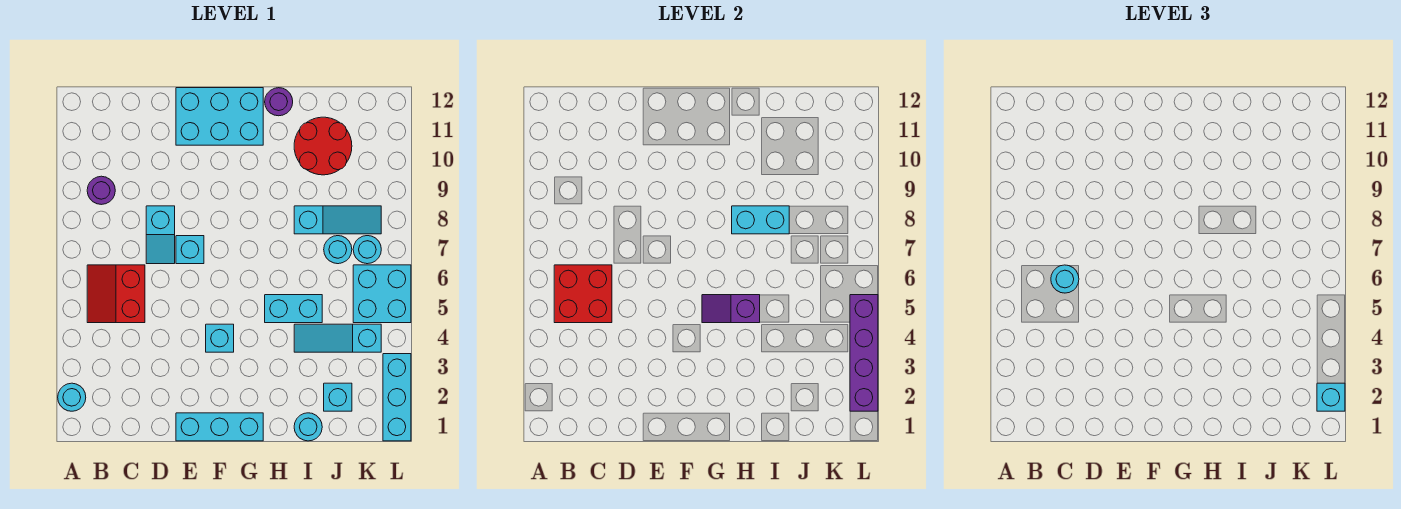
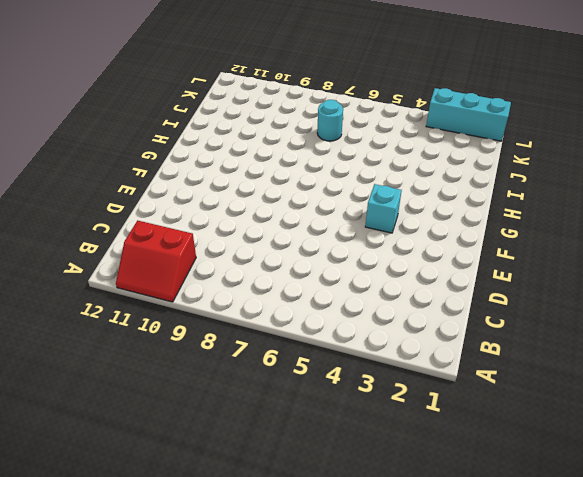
red 2x2 slope [116,220,196,302] -> red 2x2 slope moved to [87,265,145,323]
none -> cyan 1x1 round brick [58,383,86,411]
none -> purple 1x1 round brick [87,176,115,205]
none -> cyan 1x2 slope [146,206,175,264]

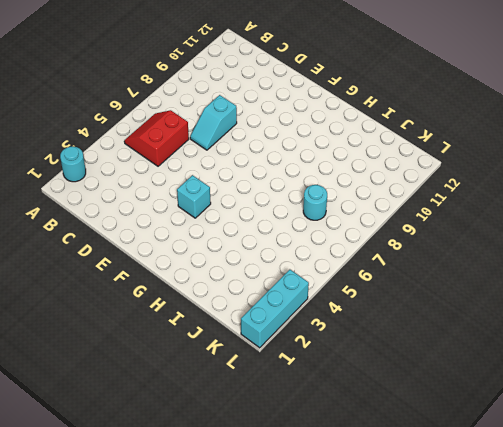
none -> purple 1x1 round brick [87,176,115,205]
none -> cyan 1x3 brick [176,413,263,441]
none -> cyan 1x1 brick [176,236,204,264]

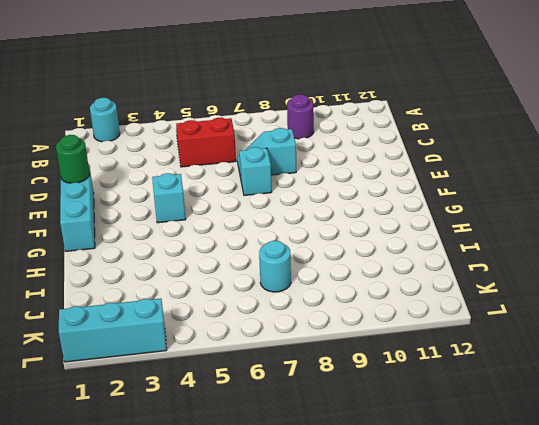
green 1x1 round brick [56,135,90,183] -> none
none -> cyan 2x3 brick [176,88,263,145]
none -> cyan 1x2 brick [265,295,322,323]
none -> purple 1x1 round brick [265,88,293,116]

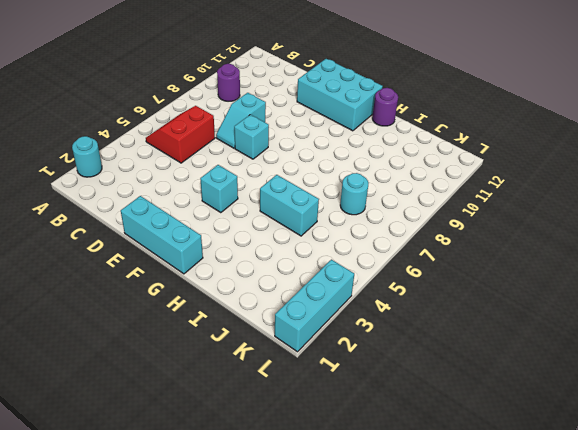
none -> cyan 1x1 round brick [294,413,322,441]
none -> cyan 1x3 slope [294,324,381,352]
none -> cyan 1x3 slope [294,206,381,234]

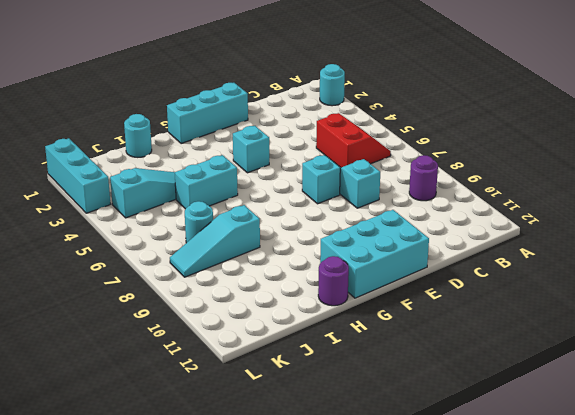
none -> red 2x2 round brick [294,117,352,175]
none -> cyan 1x1 brick [324,383,352,411]
none -> cyan 2x2 brick [353,265,411,323]

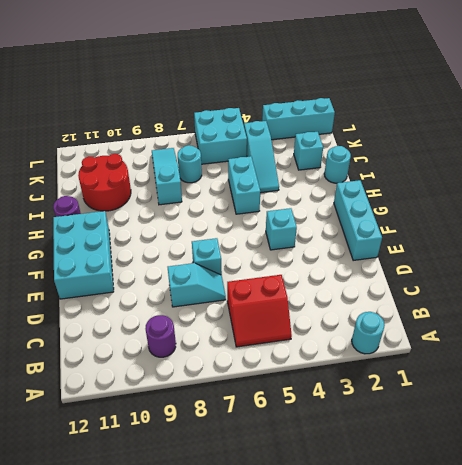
none -> cyan 1x1 round brick [353,236,381,264]
none -> red 2x2 brick [554,265,612,323]
none -> purple 1x2 slope [702,295,760,323]

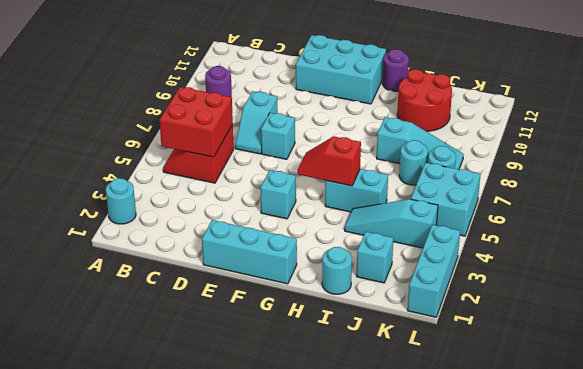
red 1x2 slope [298,136,361,186] -> purple 1x2 slope [702,295,760,323]
none -> cyan 1x2 brick [732,206,789,234]
none -> purple 1x4 brick [850,295,878,411]
none -> cyan 1x1 round brick [1051,265,1079,293]

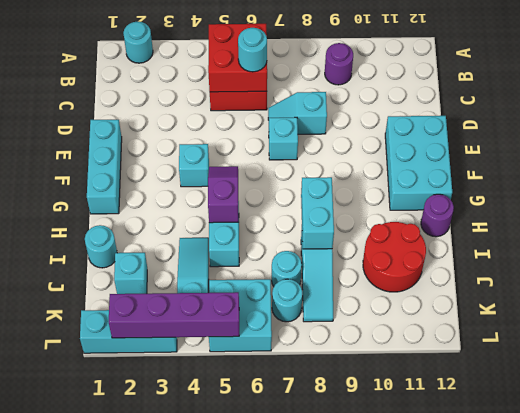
none -> cyan 1x1 brick [1317,383,1345,411]

